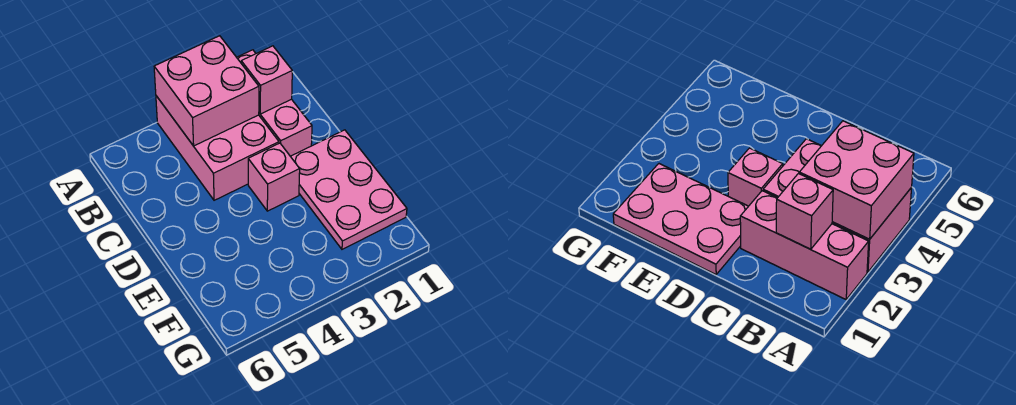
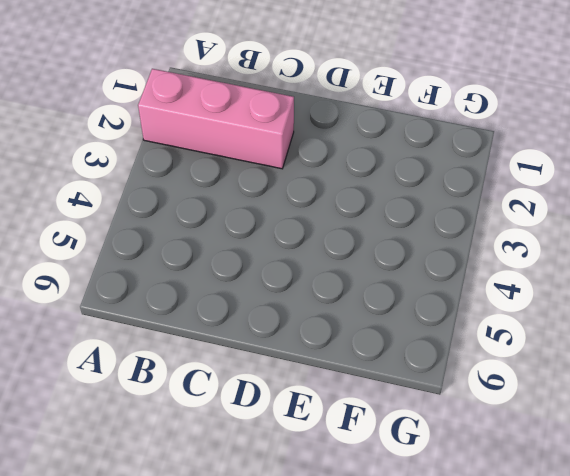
none -> pink 2x3 brick [156,96,279,200]
none -> pink 2x3 plate [290,130,407,249]

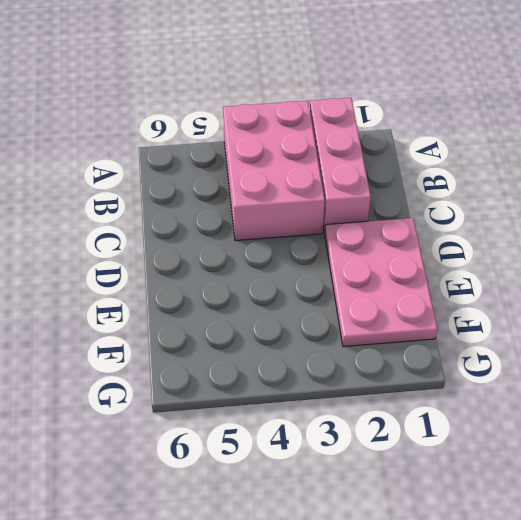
none -> pink 1x1 brick [248,143,300,211]
none -> pink 2x2 brick [154,36,259,146]

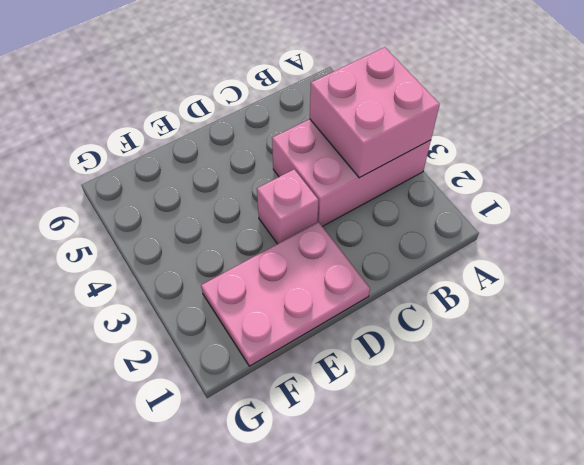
none -> pink 1x3 brick [237,50,312,156]
none -> pink 1x1 brick [241,46,292,114]

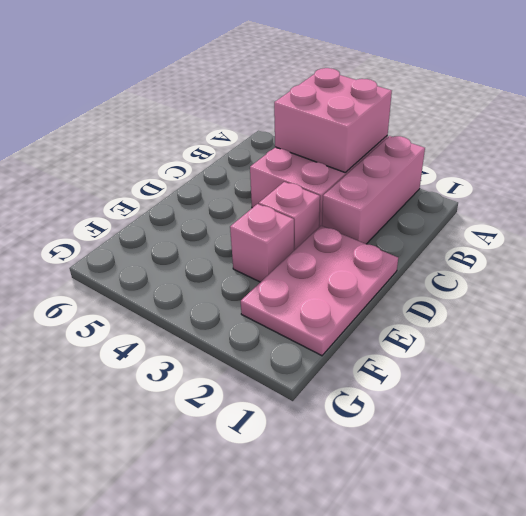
pink 1x1 brick [230,204,294,282] -> pink 1x1 brick moved to [241,46,292,114]

